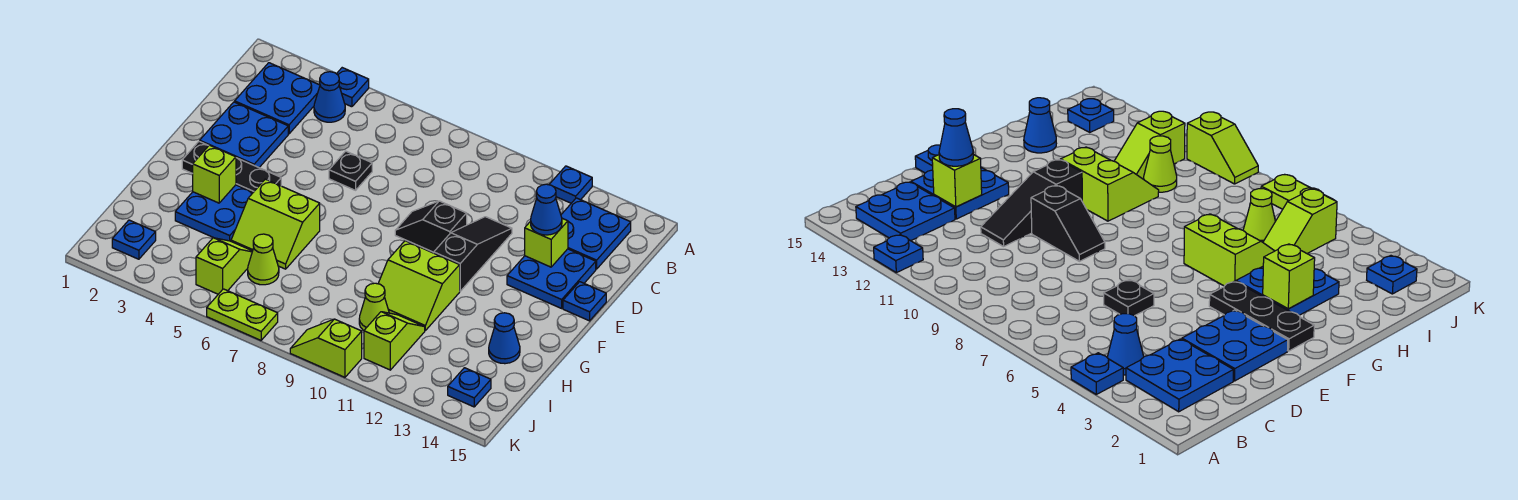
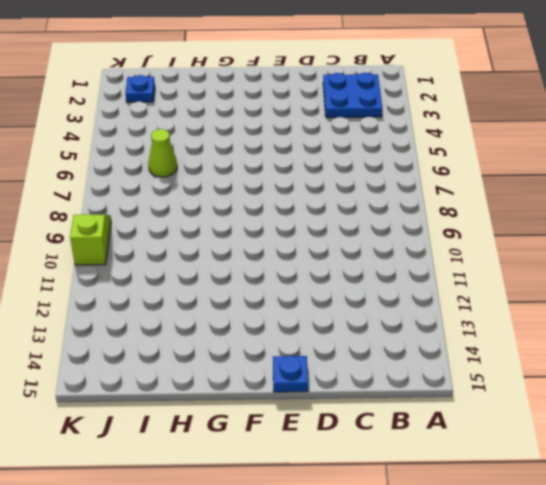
none -> blue 1x1 plate [336,68,369,107]
none -> blue 1x1 plate [549,166,592,203]
none -> blue 1x1 cone [314,72,345,122]

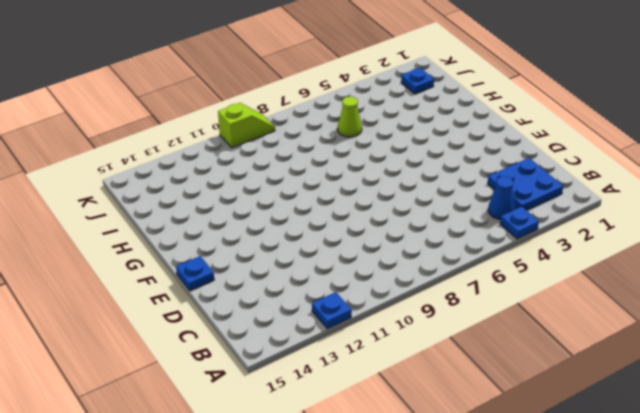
none -> blue 2x2 plate [561,198,631,269]
none -> blue 2x2 plate [200,102,288,167]
none -> black 1x1 plate [329,151,372,190]

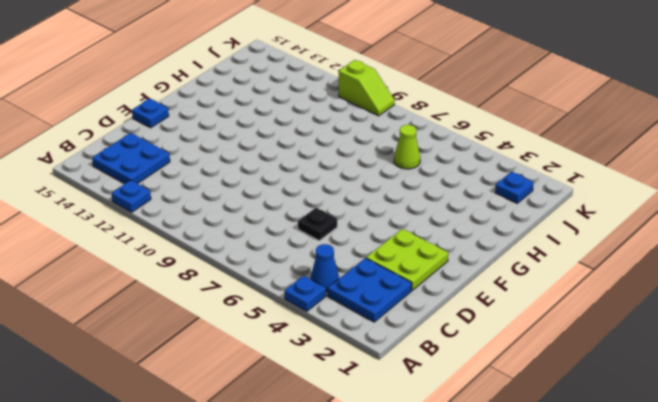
lime 2x2 plate [366,229,448,290] -> blue 2x2 plate [200,102,288,167]
none -> black 1x3 slope [434,217,512,291]
none -> blue 2x2 plate [507,249,596,308]
none -> black 1x2 slope [395,201,467,252]

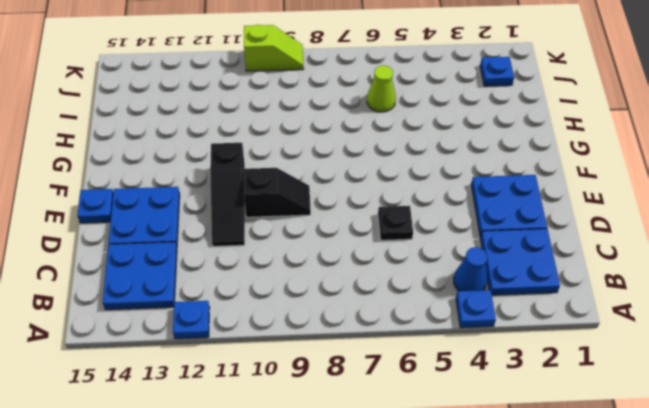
none -> black 1x3 plate [182,141,281,192]
none -> blue 2x2 plate [175,185,253,241]
none -> lime 2x2 slope [231,179,320,269]

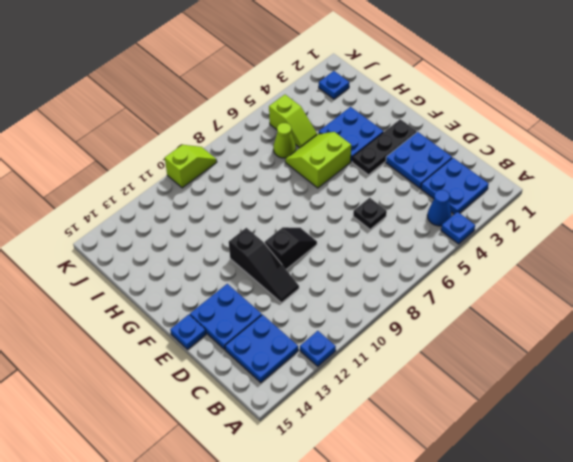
none -> lime 2x2 slope [378,241,460,330]
none -> blue 1x1 cone [489,313,520,364]
none -> lime 1x1 cone [359,283,389,330]

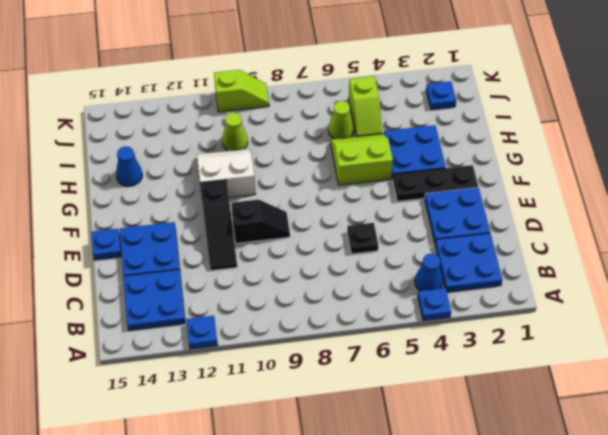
white 2x2 slope [197,149,255,198] -> lime 2x2 slope [378,241,460,330]
none -> lime 1x2 slope [364,312,425,370]
none -> blue 1x1 plate [448,368,491,407]
none -> lime 1x2 plate [207,289,278,340]

